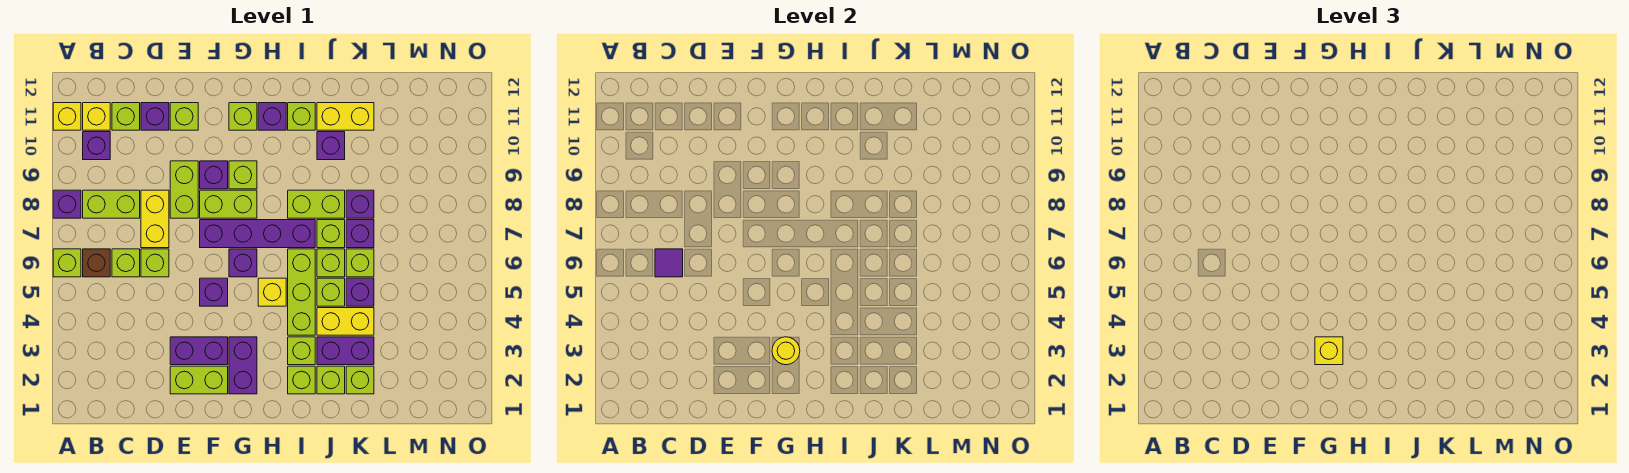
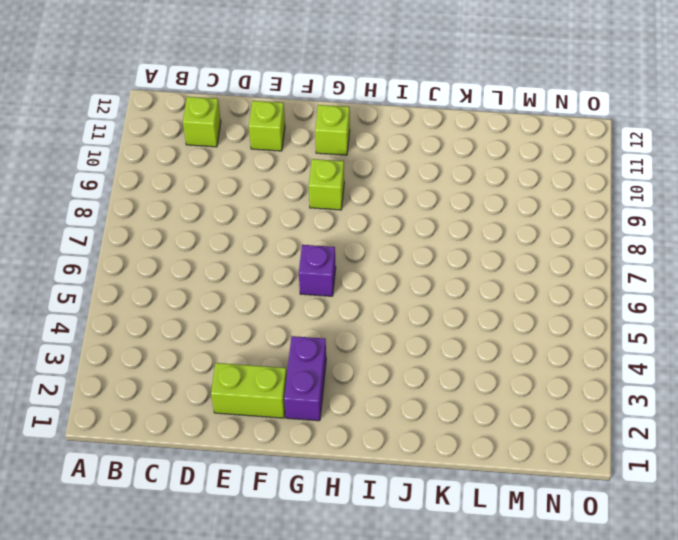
none -> lime 1x1 brick [53,249,81,277]
none -> purple 1x1 brick [53,190,81,218]
none -> yellow 1x1 brick [53,103,81,130]
none -> brown 1x1 brick [83,249,110,277]

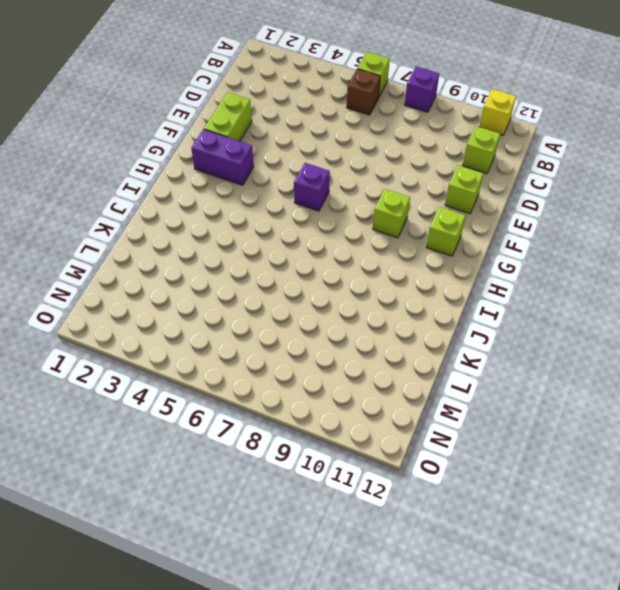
none -> lime 1x2 brick [83,190,140,218]
none -> purple 1x1 brick [83,132,110,160]
none -> yellow 1x1 brick [83,103,110,130]
none -> lime 1x1 brick [112,249,140,277]

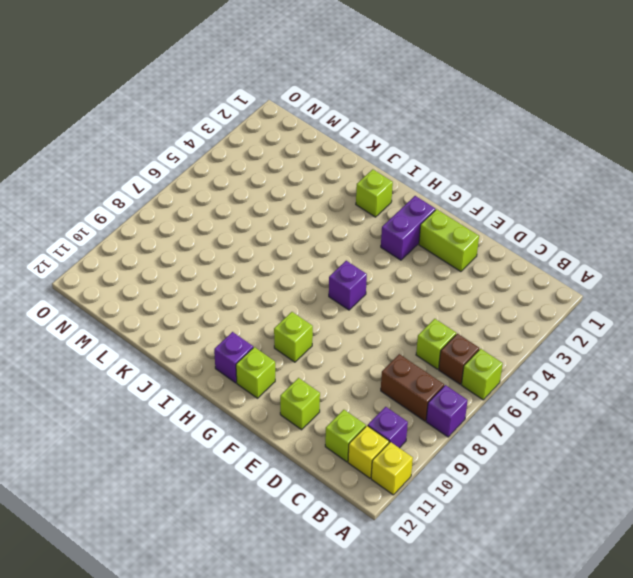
brown 1x2 brick [381,354,444,421] -> lime 1x2 brick [83,190,140,218]
none -> lime 1x1 brick [141,249,169,277]
none -> yellow 1x2 brick [141,190,169,248]
none -> purple 1x1 brick [141,103,169,130]
none -> purple 1x2 brick [170,337,228,365]

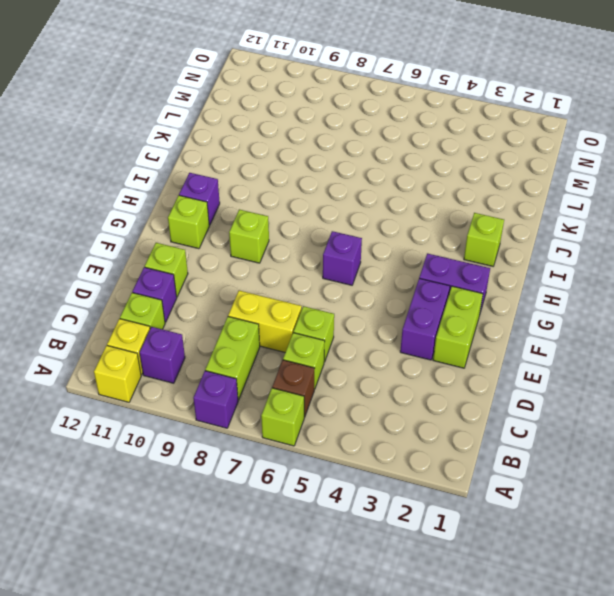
none -> lime 1x2 brick [170,161,198,218]
none -> purple 1x1 brick [200,278,228,306]
none -> purple 1x4 brick [200,220,315,248]
none -> lime 1x2 brick [200,190,257,218]

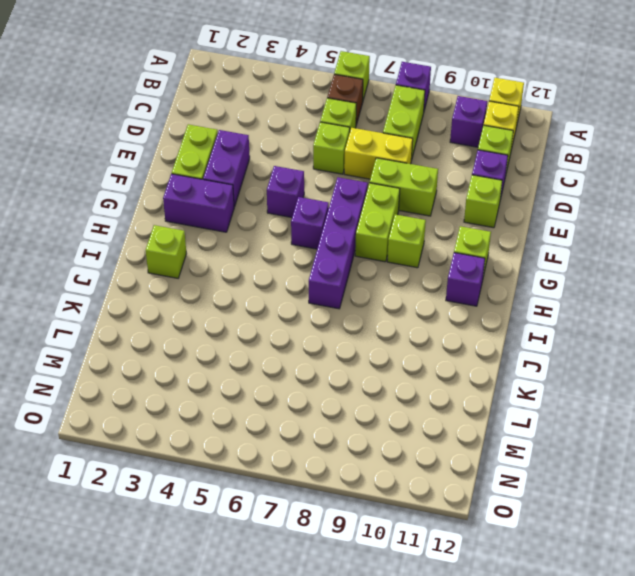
none -> purple 1x1 brick [200,161,228,189]
none -> yellow 1x1 brick [258,278,286,306]
none -> lime 1x1 brick [288,337,315,365]
none -> lime 1x3 brick [288,249,315,335]

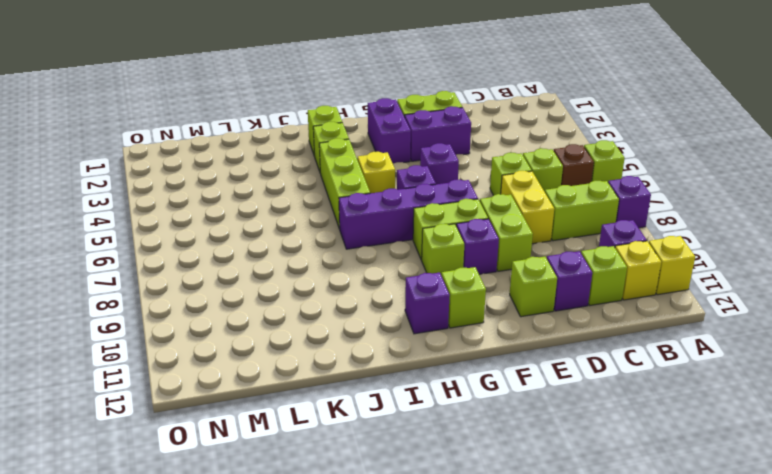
none -> lime 1x2 brick [288,190,345,218]
none -> lime 1x1 brick [288,103,315,130]
none -> lime 1x1 brick [317,366,345,394]
none -> purple 1x2 brick [317,337,374,365]

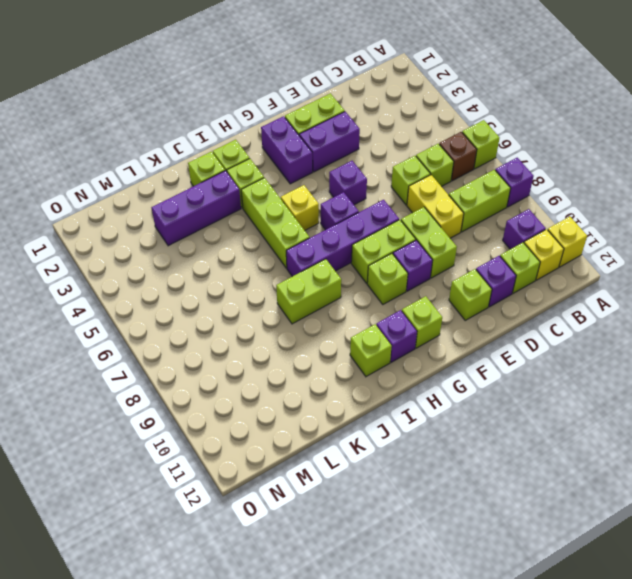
purple 1x3 brick [152,171,241,246] -> purple 1x2 brick [317,337,374,365]
none -> yellow 1x2 brick [317,308,374,335]
none -> lime 1x1 brick [317,278,345,306]
none -> lime 1x1 brick [317,249,345,277]
none -> lime 1x1 brick [317,220,345,248]

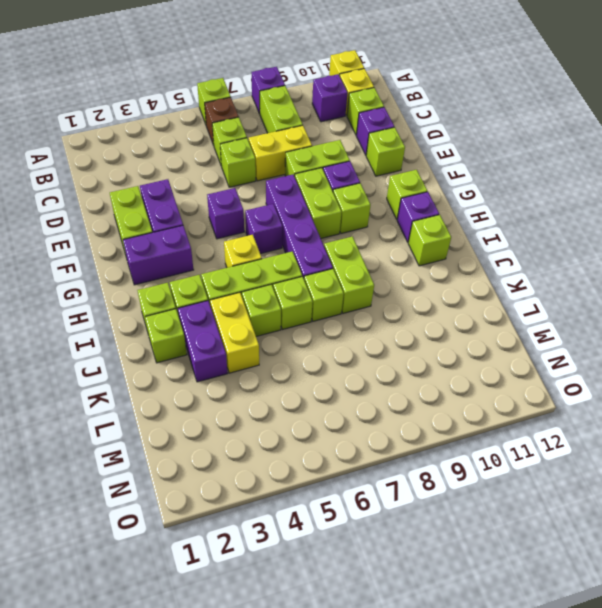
none -> purple 1x1 brick [317,132,345,160]
none -> yellow 1x2 brick [317,103,374,130]
none -> lime 1x1 brick [346,366,374,394]
none -> purple 1x1 brick [346,278,374,306]

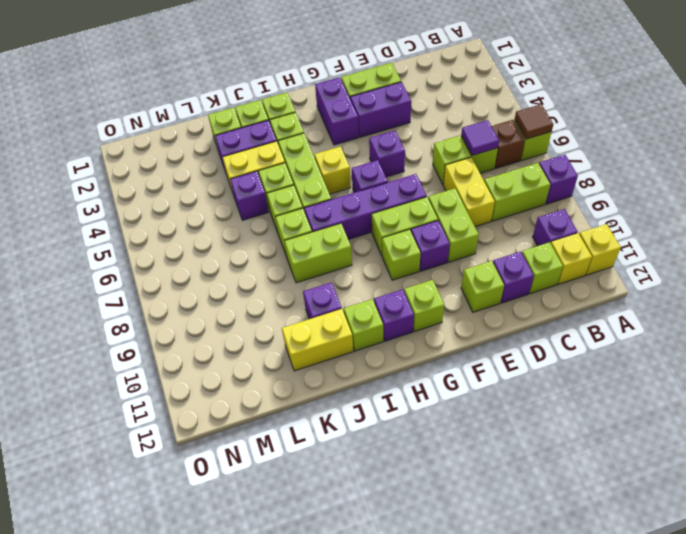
brown 1x1 tile [515,104,553,139] -> none
none -> lime 1x1 brick [346,249,374,277]
none -> purple 1x1 brick [346,220,374,248]
none -> purple 1x1 brick [346,190,374,218]
none -> yellow 1x1 round brick [772,337,800,365]

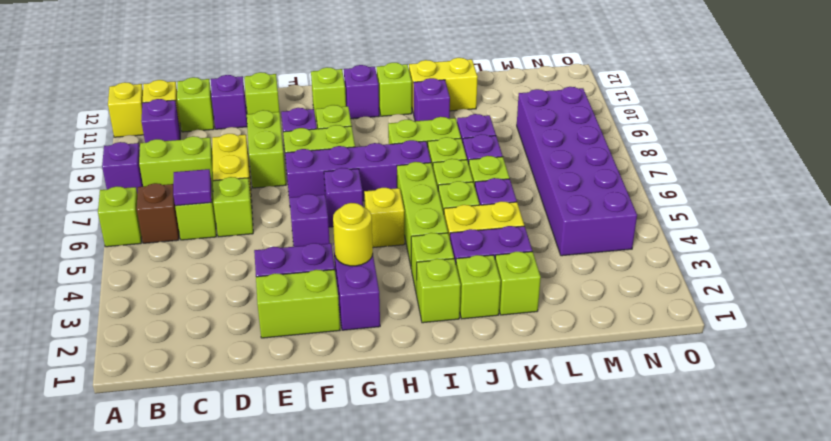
purple 2x6 brick [517,87,637,256] -> none
none -> yellow 1x1 brick [1315,337,1343,365]

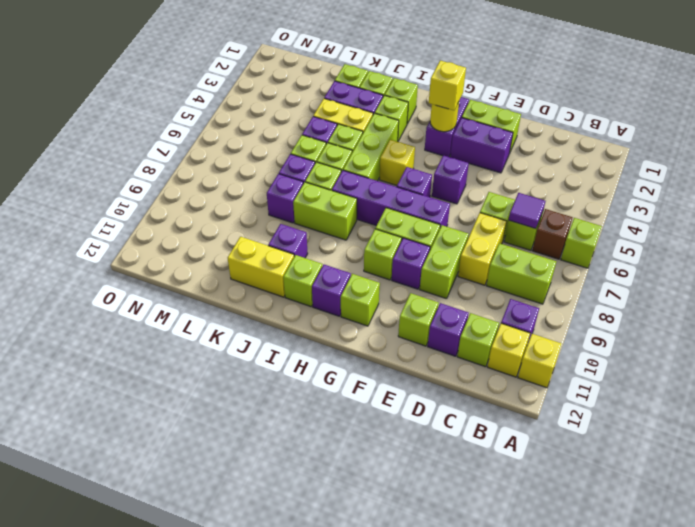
none -> purple 1x1 brick [53,190,81,218]

